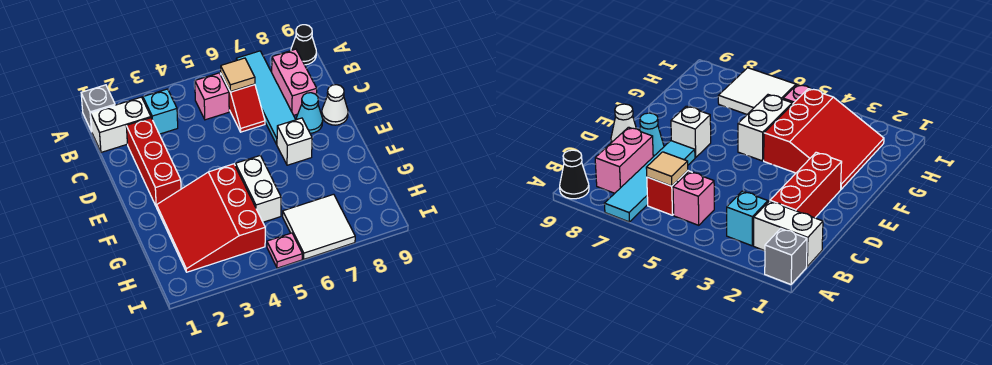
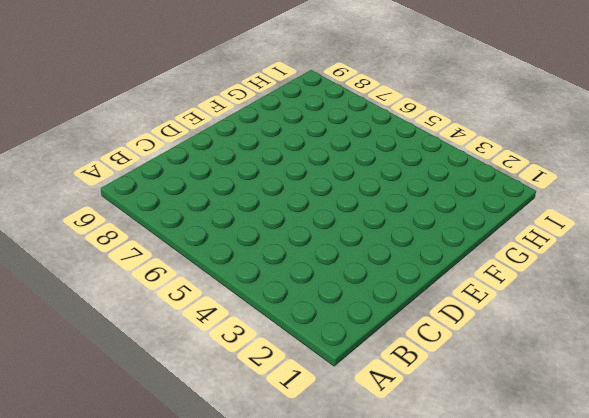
none -> grey 1x1 brick [81,85,115,131]
none -> cyan 1x4 tile [236,51,296,144]
none -> black 1x1 cone [291,25,316,65]

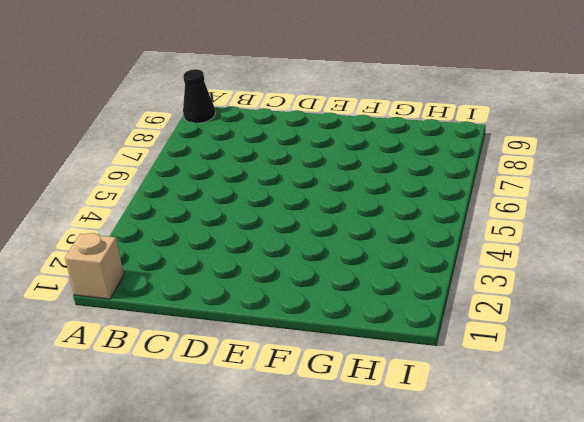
tan 1x1 brick [65,233,124,299] -> grey 1x1 brick [81,85,115,131]
none -> cyan 1x4 tile [236,51,296,144]
none -> white 1x2 brick [91,97,151,152]
none -> cyan 1x1 brick [143,89,178,134]

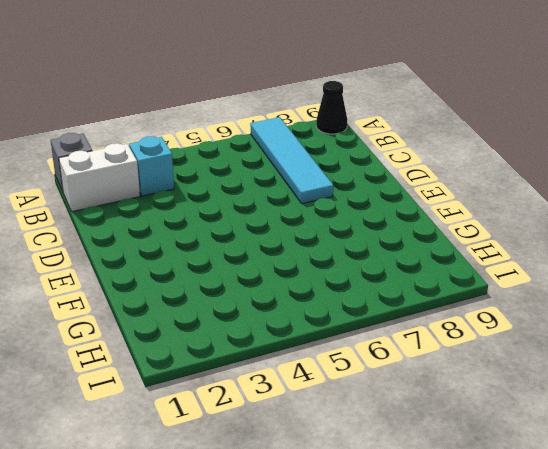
none -> pink 1x1 brick [195,73,229,120]
none -> red 1x2 slope [221,74,265,132]
none -> pink 1x2 brick [272,49,317,115]

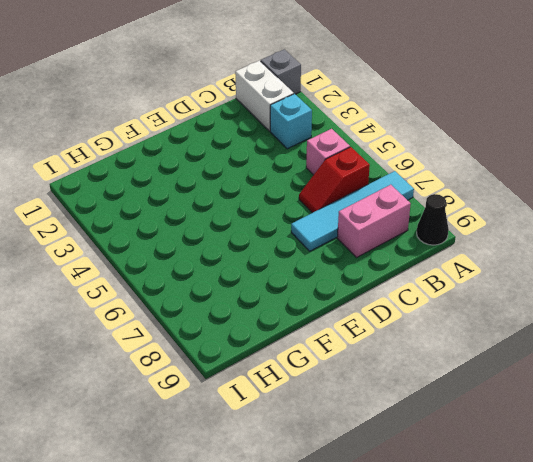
none -> red 1x3 brick [126,118,181,207]
none -> cyan 1x1 cone [296,93,323,133]
none -> white 1x1 cone [322,85,348,125]

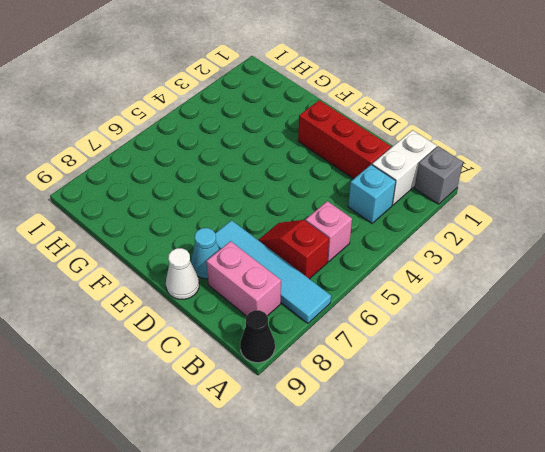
none -> white 1x1 brick [277,118,312,165]
none -> red 3x3 slope [157,164,265,272]
none -> white 1x2 brick [235,155,281,222]

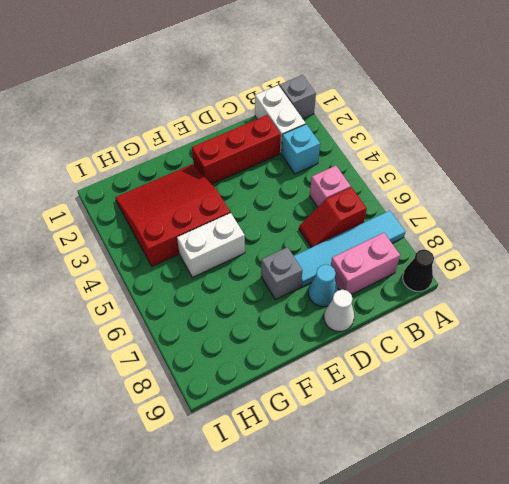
grey 1x1 brick [261,247,303,300] -> white 1x1 brick [277,118,312,165]
none -> white 2x2 tile [283,194,355,259]
none -> pink 1x1 plate [267,233,302,268]
none -> tan 1x1 tile [221,58,255,91]

